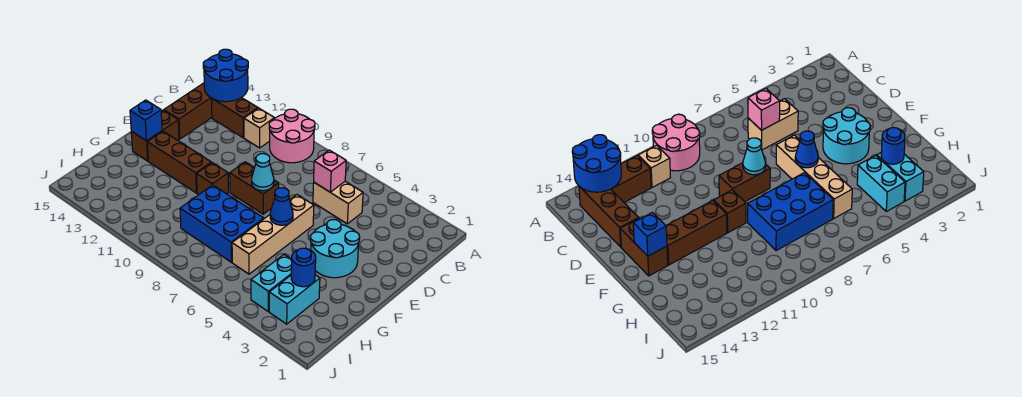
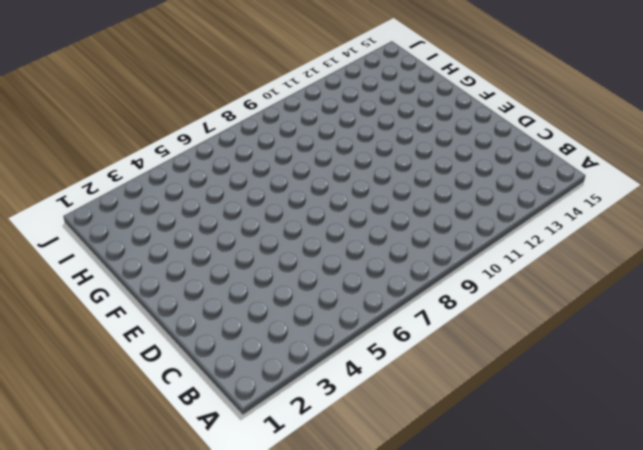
none -> pink 2x2 round brick [269,109,315,163]
none -> tan 1x1 brick [244,108,274,148]
none -> brown 1x2 brick [211,98,258,138]

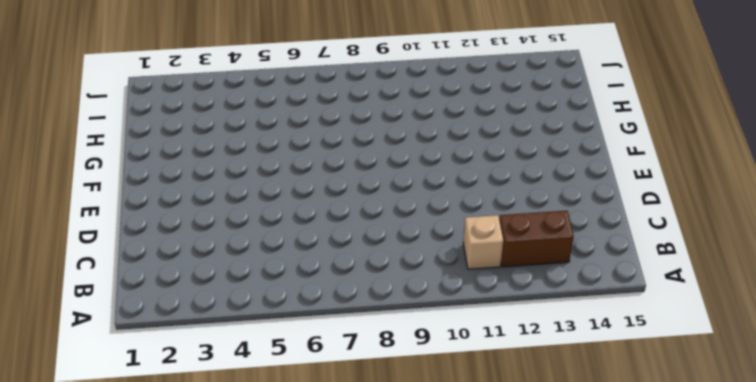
none -> pink 2x2 round brick [269,109,315,163]
none -> brown 1x3 brick [164,83,212,139]
none -> tan 1x2 brick [313,181,363,224]

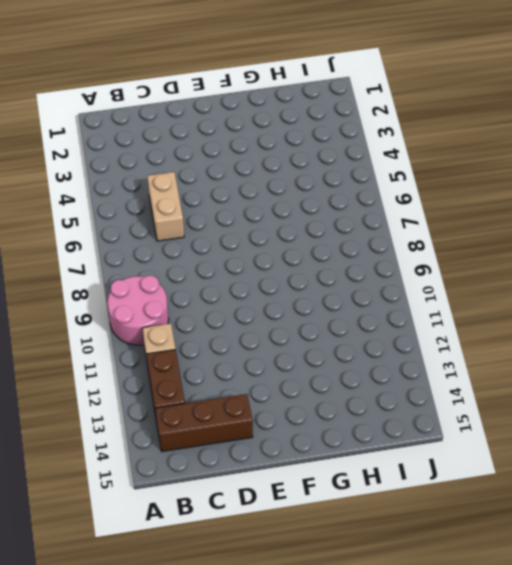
none -> cyan 2x2 round brick [310,220,360,278]
none -> tan 1x4 brick [232,195,314,274]
none -> brown 1x2 brick [230,162,279,214]

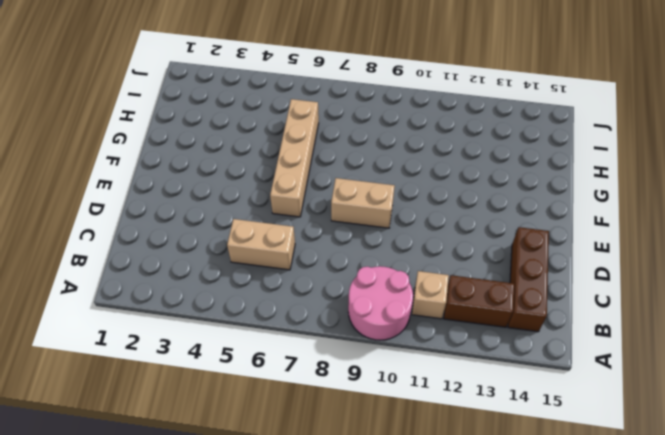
tan 1x2 brick [331,178,395,228] -> brown 1x2 brick [230,162,279,214]
none -> cyan 2x2 round brick [310,220,360,278]
none -> brown 1x2 brick [131,110,179,161]
none -> brown 1x1 brick [197,163,228,195]

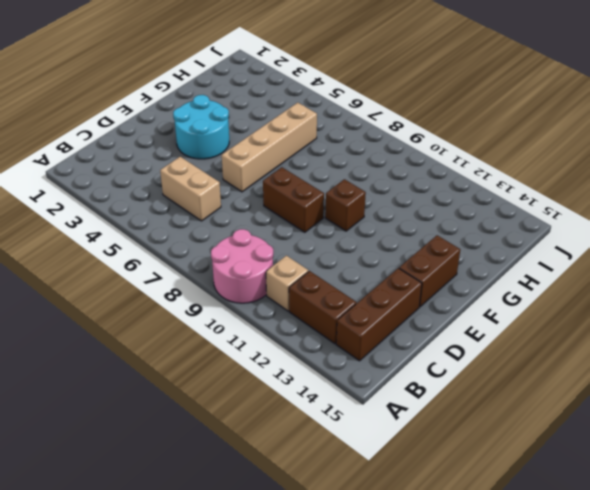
none -> brown 1x3 brick [147,131,211,193]
none -> blue 2x3 brick [180,185,264,262]
none -> cyan 1x2 brick [269,275,320,324]

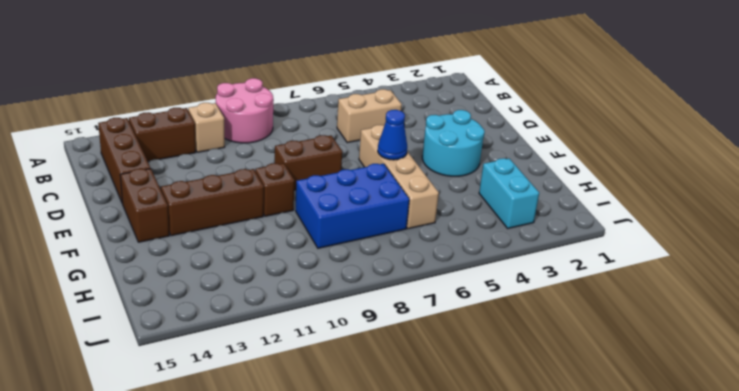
none -> cyan 1x2 brick [251,255,292,311]
none -> blue 2x2 round brick [203,49,248,102]
none -> pink 1x1 brick [314,150,346,192]

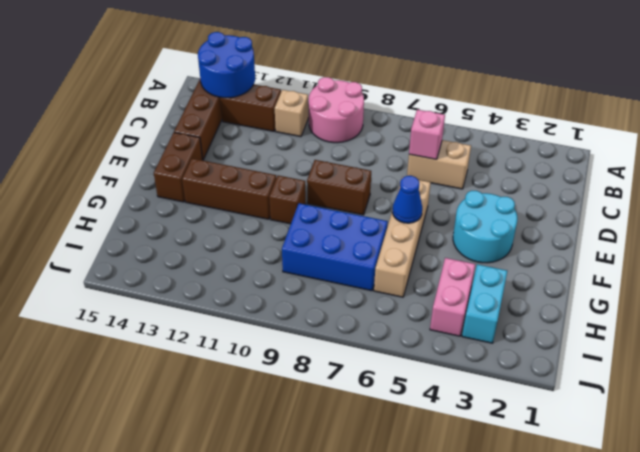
pink 1x2 brick [430,258,475,336] -> cyan 1x2 brick [251,255,292,311]
none -> cyan 1x1 cone [252,154,274,191]
none -> blue 1x1 brick [130,100,162,141]
none -> blue 1x1 round brick [291,248,316,287]

